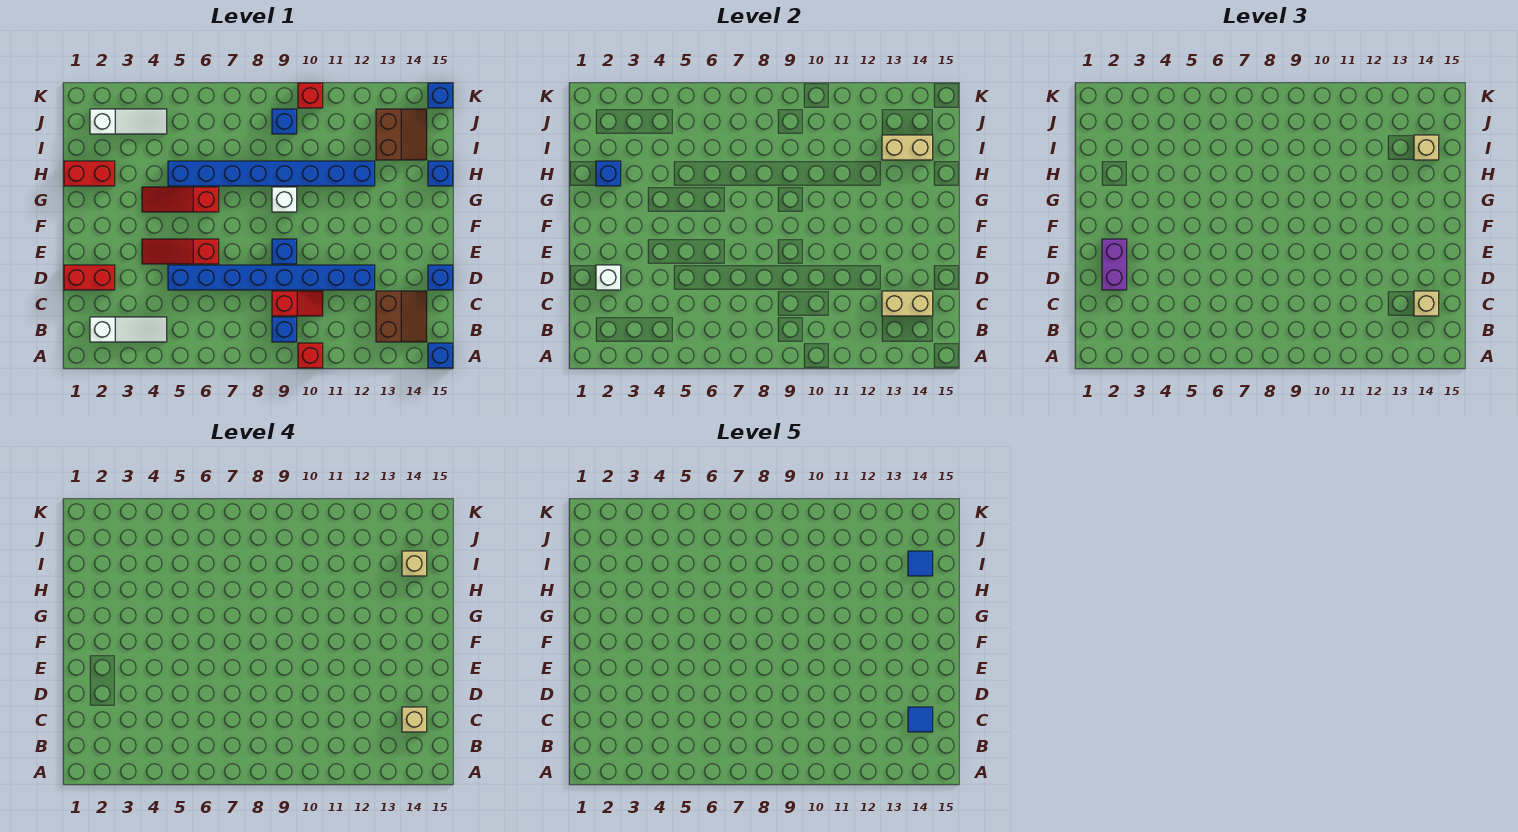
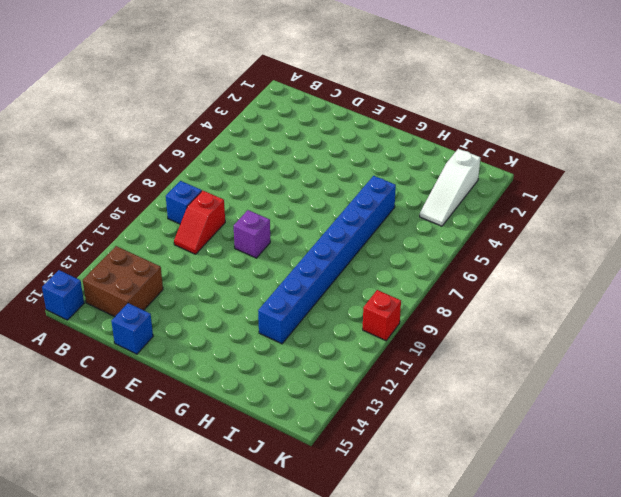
brown 2x2 brick [83,246,163,317] -> brown 2x2 slope [376,291,427,342]
purple 1x1 brick [234,210,270,258] -> blue 1x1 brick [272,239,297,264]
none -> red 1x1 brick [298,343,323,368]
none -> white 1x3 slope [90,317,167,342]
none -> red 1x2 brick [64,265,115,290]
none -> blue 1x8 brick [168,265,375,290]

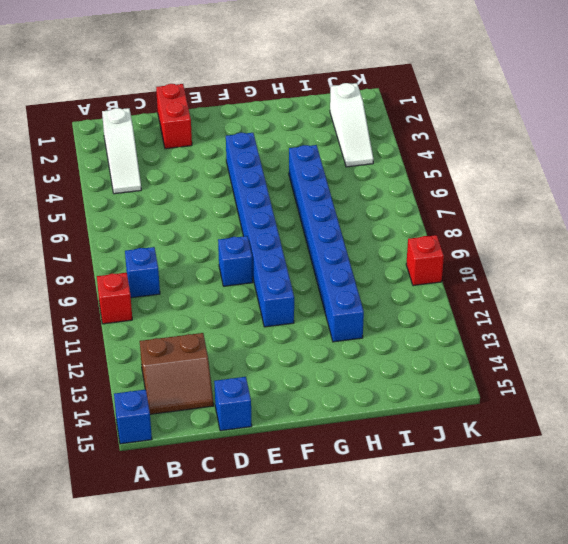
blue 1x8 brick [226,133,294,327] -> blue 1x8 brick moved to [168,265,375,290]
none -> red 1x2 slope [272,291,323,316]
none -> red 1x3 slope [142,239,219,264]
none -> red 1x3 slope [142,187,219,212]
none -> white 1x1 brick [272,187,297,212]

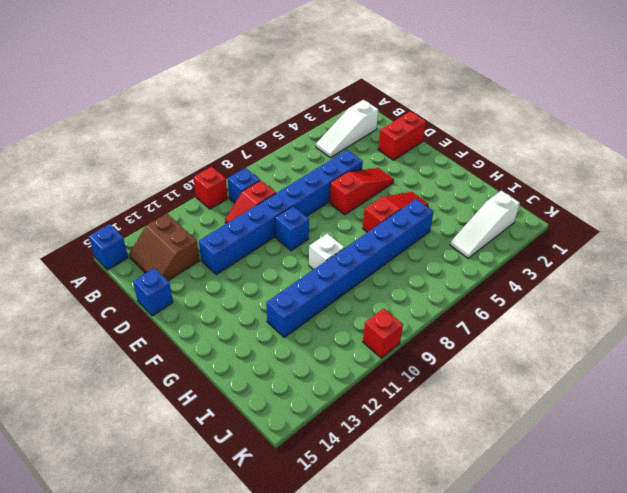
none -> red 1x2 brick [64,161,115,186]
none -> blue 1x1 brick [428,161,453,186]
none -> brown 2x2 slope [376,109,427,160]
none -> blue 1x1 brick [272,109,297,134]

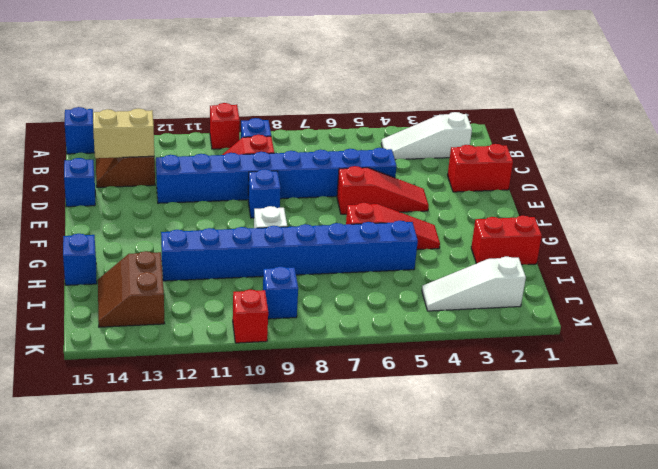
none -> blue 1x1 brick [428,83,453,108]
none -> white 1x1 brick [596,265,621,290]
none -> blue 1x1 brick [596,161,621,186]
none -> tan 1x2 brick [882,135,933,160]

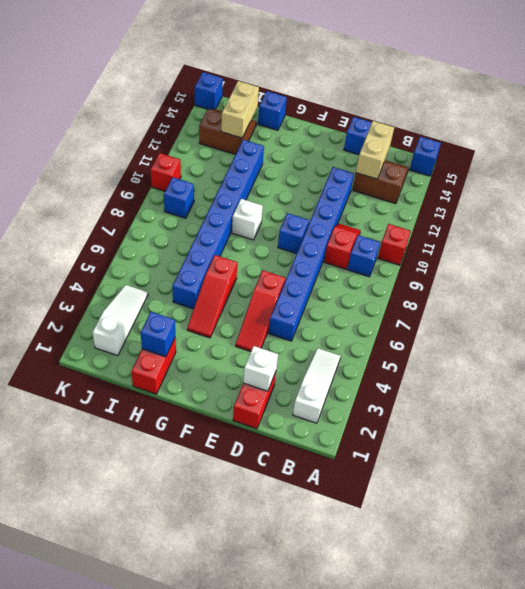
none -> tan 1x1 brick [1414,291,1439,316]
none -> purple 1x2 brick [1102,239,1127,290]
none -> tan 1x1 brick [1414,135,1439,160]
none -> tan 1x1 brick [402,707,427,732]

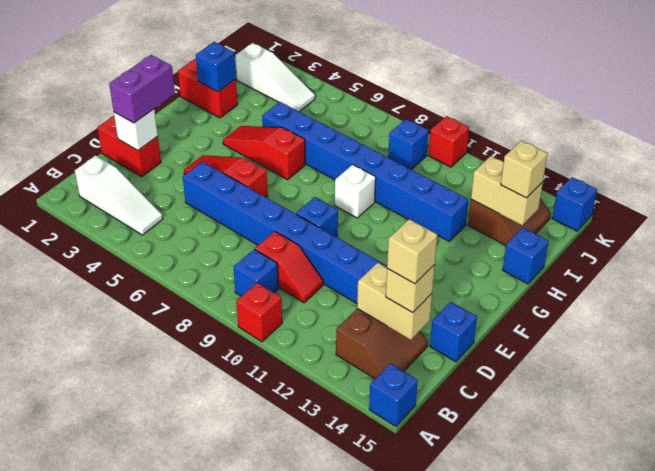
none -> tan 1x1 brick [402,551,427,576]
none -> blue 1x1 tile [908,707,933,732]
none -> blue 1x1 tile [908,551,933,576]

